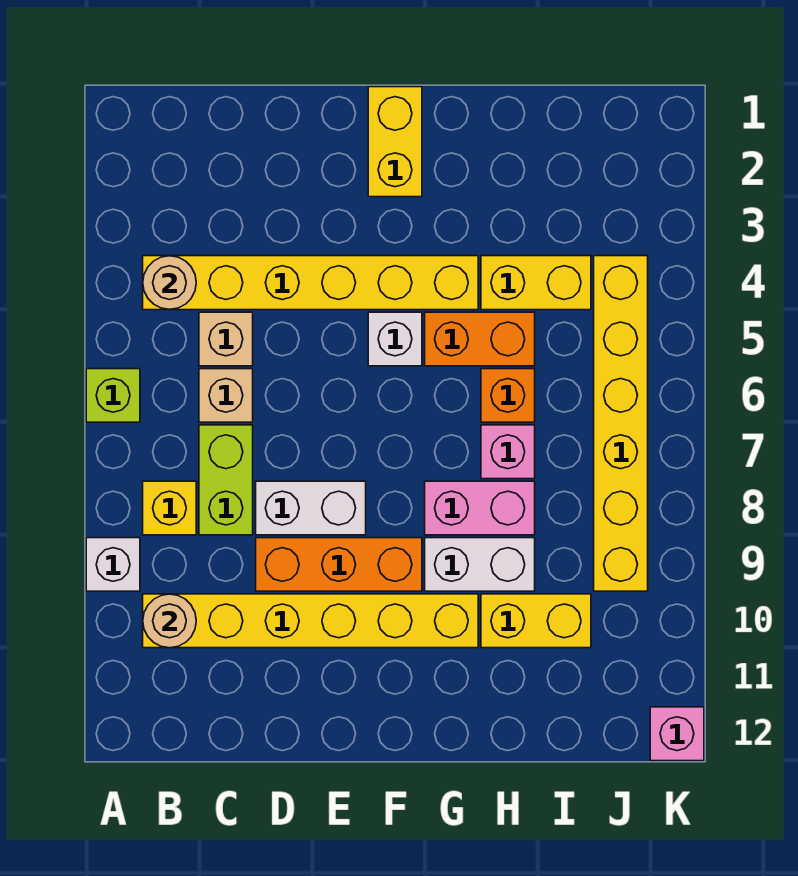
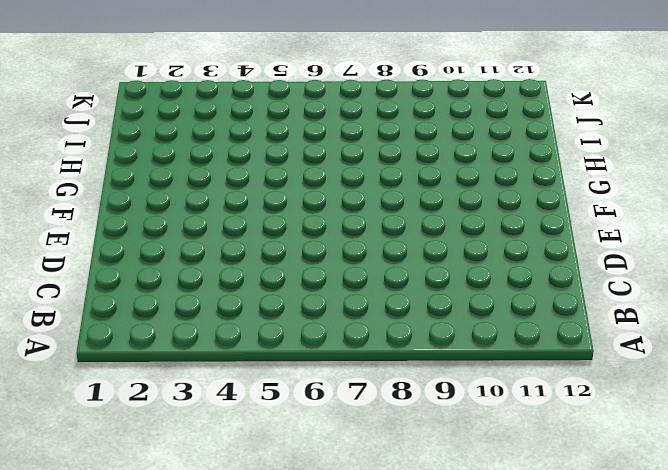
none -> lime 1x1 brick [86,369,140,422]
none -> white 1x1 brick [86,538,140,591]
none -> yellow 1x6 brick [143,256,478,310]

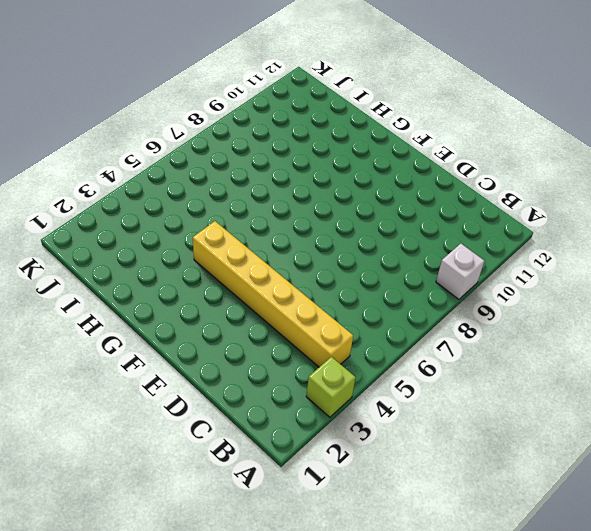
lime 1x1 brick [306,357,356,417] -> lime 1x1 brick moved to [86,369,140,422]
none -> yellow 1x1 brick [143,481,196,535]
none -> yellow 1x6 brick [143,594,478,648]
none -> tan 1x1 brick [199,312,253,366]

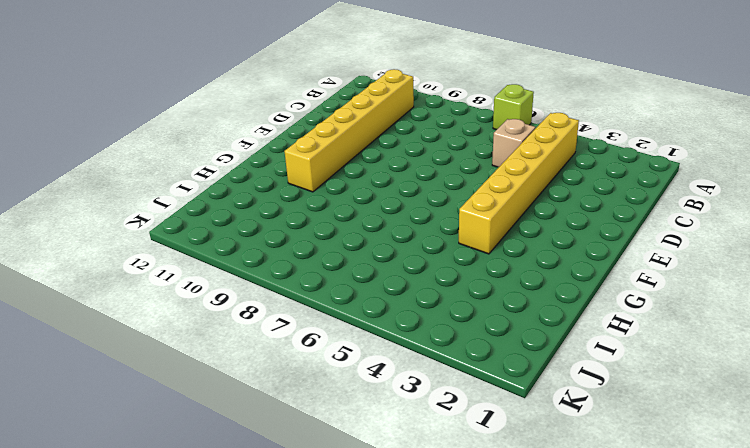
none -> white 1x1 brick [86,538,140,591]
none -> yellow 1x1 brick [143,481,196,535]
none -> tan 1x1 brick [199,369,253,422]

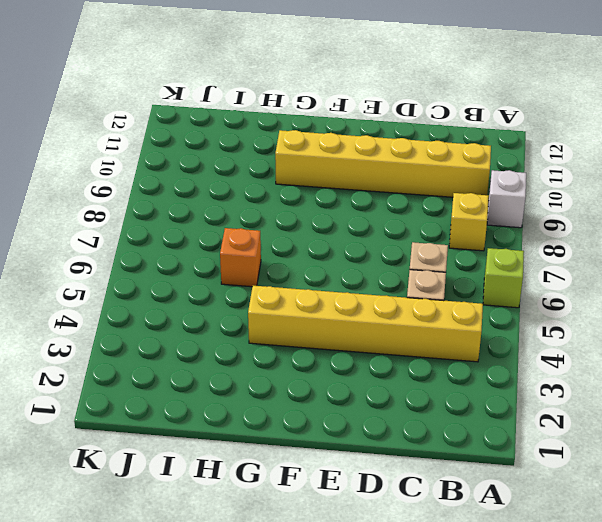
none -> lime 1x2 brick [199,425,253,535]
none -> white 1x2 brick [256,481,366,535]
none -> orange 1x3 brick [256,538,422,591]

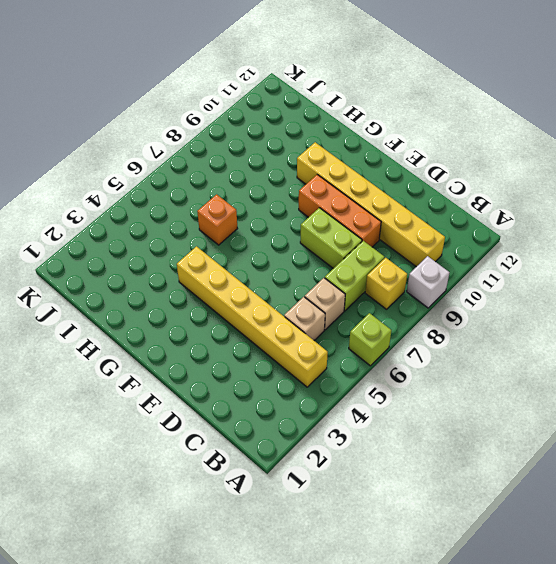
lime 1x2 brick [300,208,362,268] -> white 1x2 brick [256,481,366,535]
none -> yellow 1x2 brick [368,87,422,197]
none -> white 1x1 brick [368,312,422,366]
none -> orange 1x2 brick [425,312,535,366]

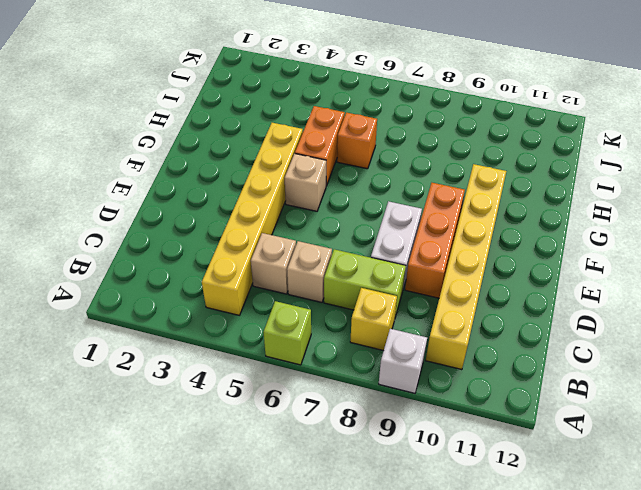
tan 1x1 brick [285,154,326,211] -> white 1x1 brick [368,312,422,366]
none -> yellow 1x2 brick [368,87,422,197]
none -> pink 1x2 brick [425,481,535,535]
none -> white 1x2 brick [425,538,535,591]

